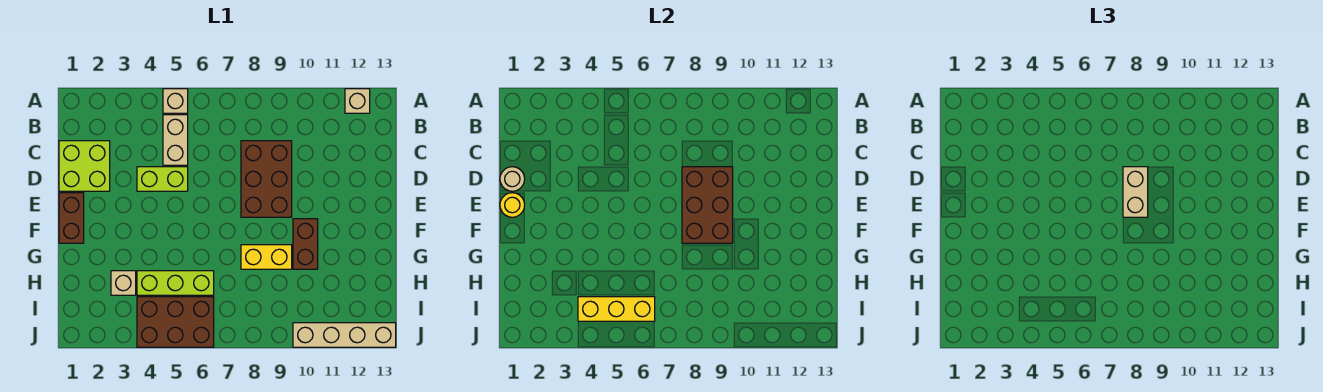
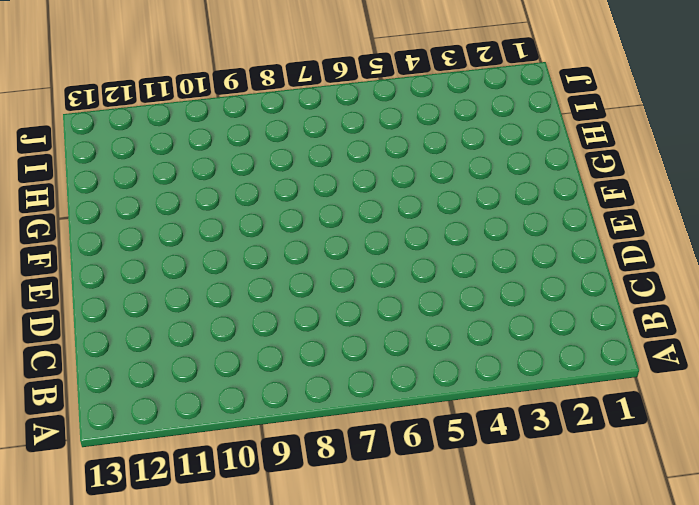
none -> tan 1x1 brick [163,89,188,113]
none -> tan 1x1 brick [345,89,370,113]
none -> tan 1x2 brick [163,115,188,165]

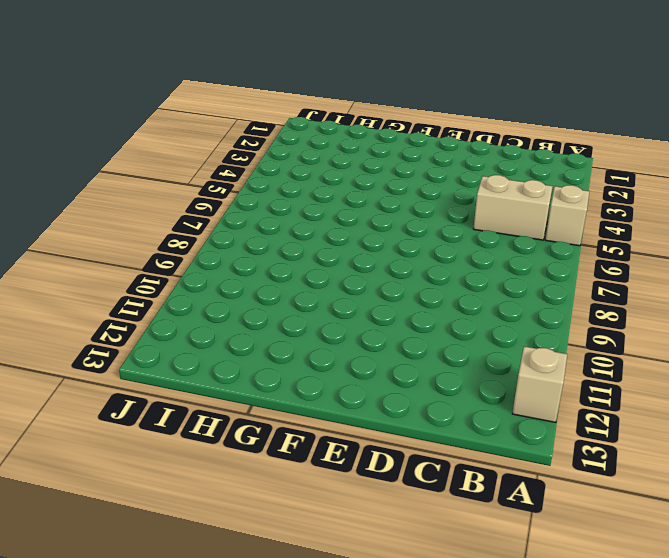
none -> lime 2x2 brick [59,141,110,191]
none -> brown 2x3 brick [241,141,292,217]
none -> lime 1x2 brick [137,167,188,191]

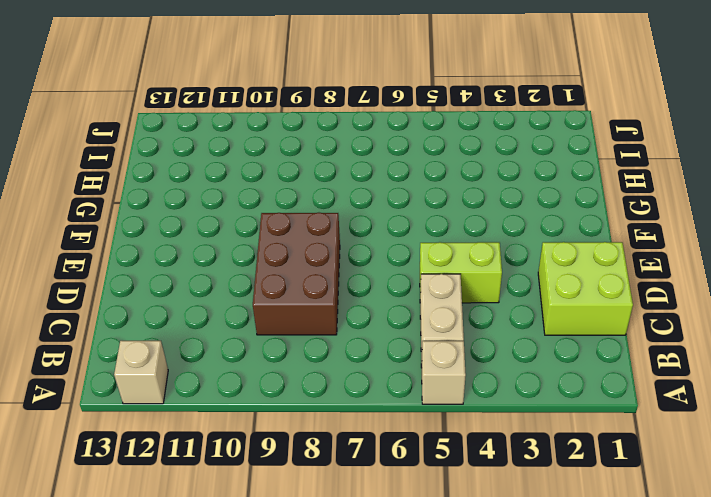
none -> brown 1x2 brick [59,193,84,243]
none -> brown 1x2 brick [293,219,318,269]
none -> yellow 1x2 brick [241,245,292,269]

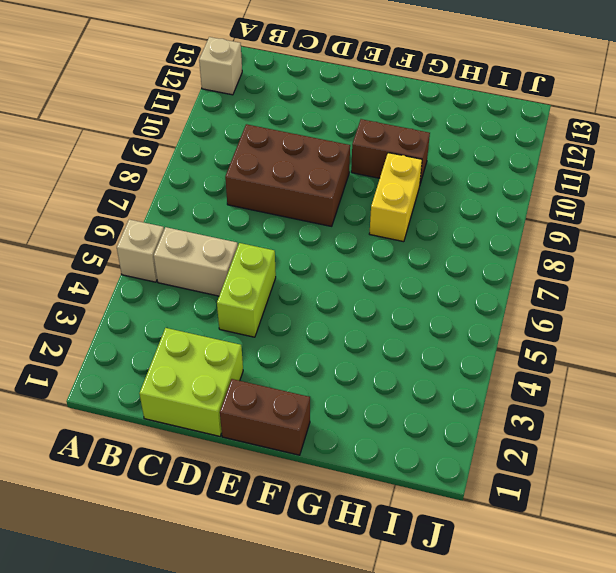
none -> tan 1x1 brick [111,271,136,295]
none -> lime 1x3 brick [137,271,214,295]
none -> brown 2x3 brick [137,297,214,347]

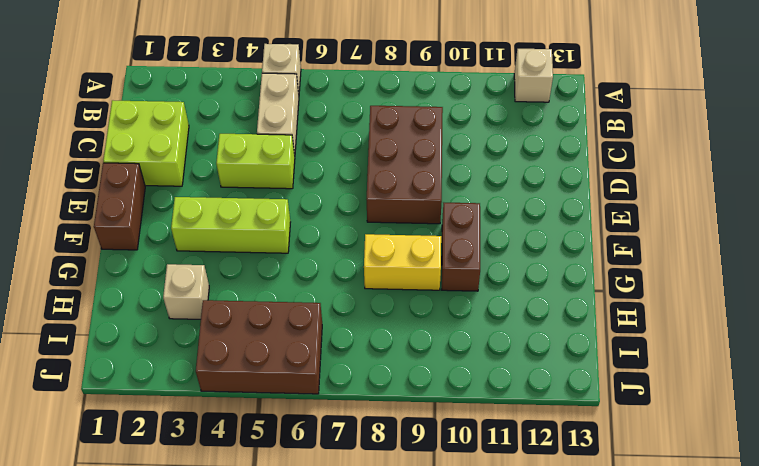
lime 1x3 brick [171,197,290,253] -> lime 1x3 brick moved to [137,271,214,295]
none -> tan 1x4 brick [293,323,396,347]
none -> tan 1x1 round brick [500,167,525,191]
none -> brown 2x3 brick [682,167,733,243]

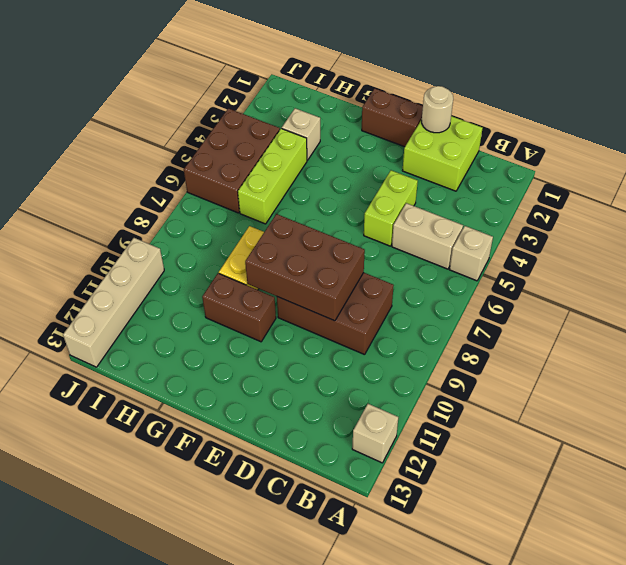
none -> yellow 1x1 round brick [500,193,525,217]
none -> yellow 1x3 brick [578,297,655,321]
none -> tan 1x2 brick [1123,167,1148,217]

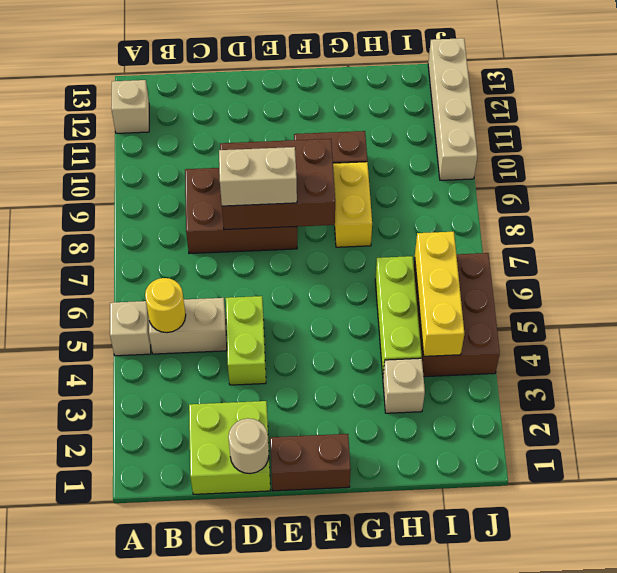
yellow 1x1 round brick [145,278,186,333] -> yellow 1x1 round brick moved to [500,193,525,217]

